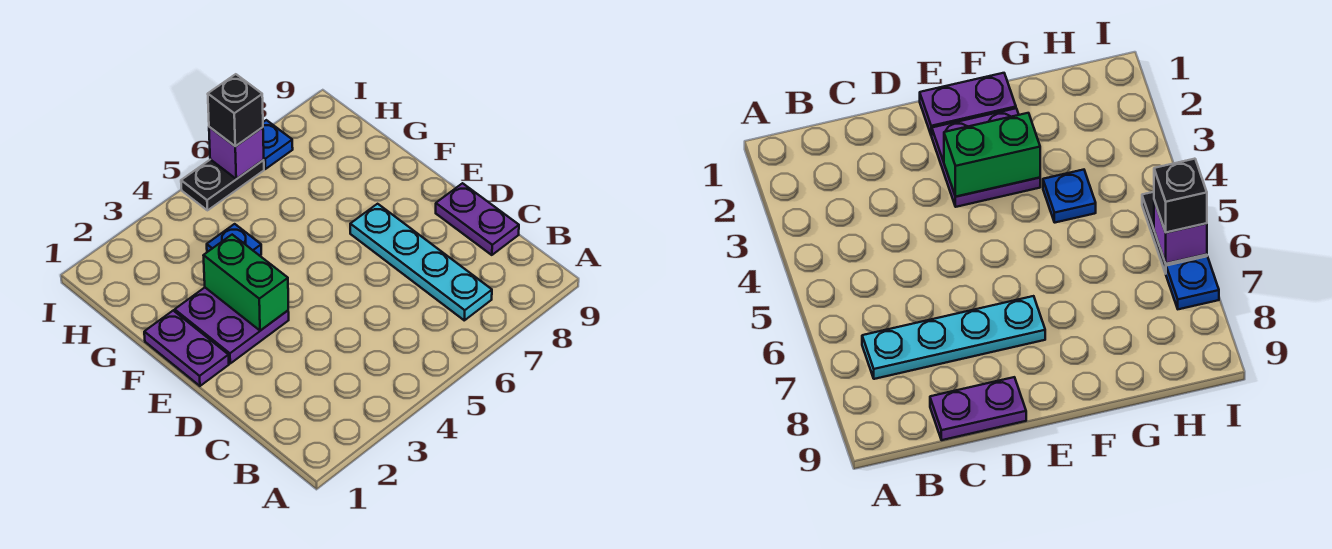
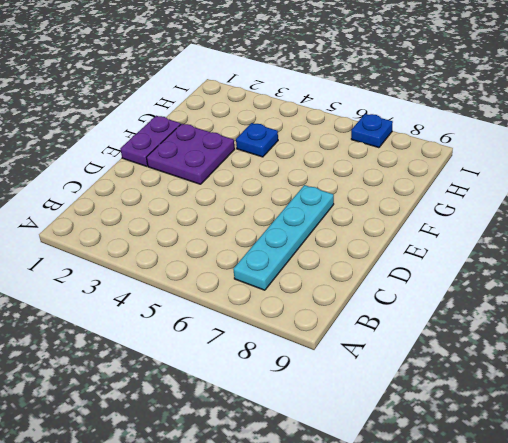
none -> purple 1x2 plate [436,183,519,255]
none -> black 1x2 plate [181,159,264,210]

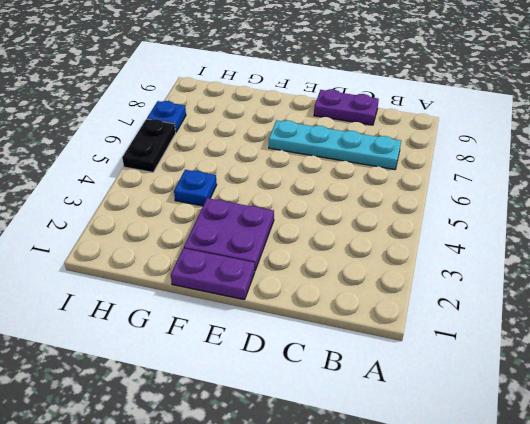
none -> green 1x2 brick [203,235,288,331]
none -> purple 1x1 brick [209,127,264,179]

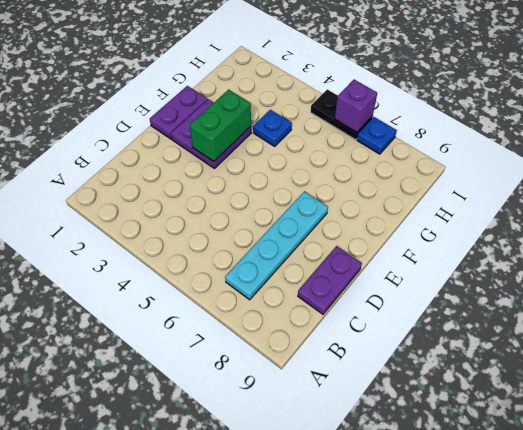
none -> black 1x1 brick [208,74,263,146]

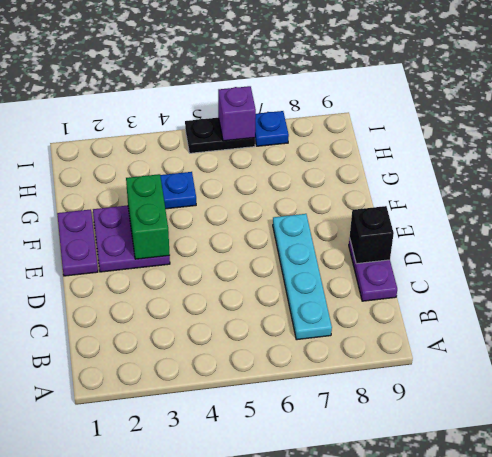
black 1x1 brick [350,206,394,264] -> black 1x1 brick moved to [208,74,263,146]

